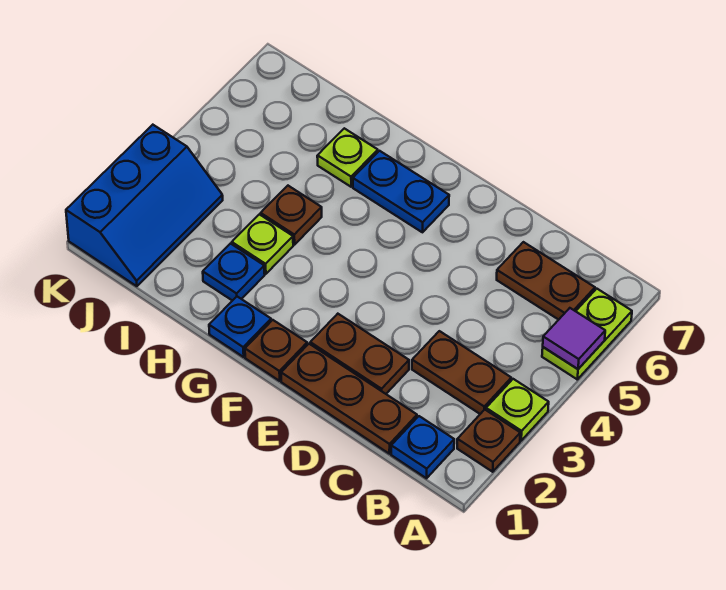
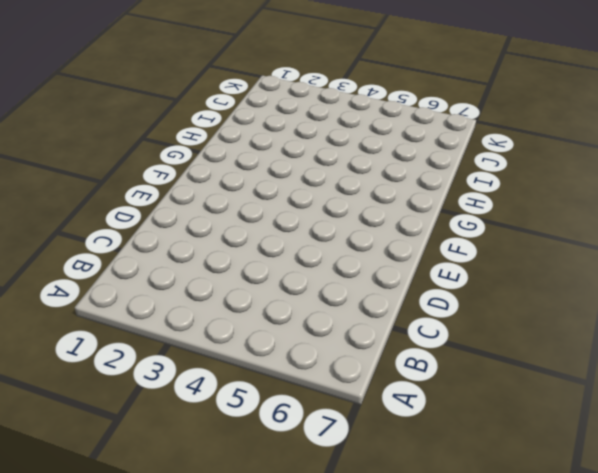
none -> brown 1x1 plate [457,410,520,472]
none -> lime 1x1 plate [486,379,549,441]
none -> lime 1x2 plate [542,289,632,379]

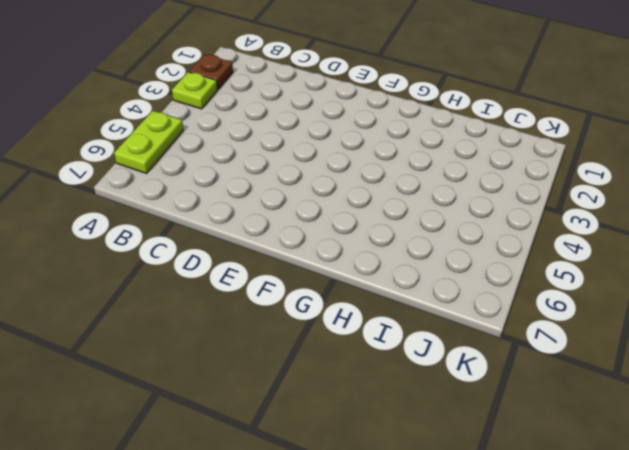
none -> blue 1x1 plate [391,416,454,478]
none -> brown 1x2 plate [412,331,511,414]
none -> brown 1x2 plate [497,242,595,320]

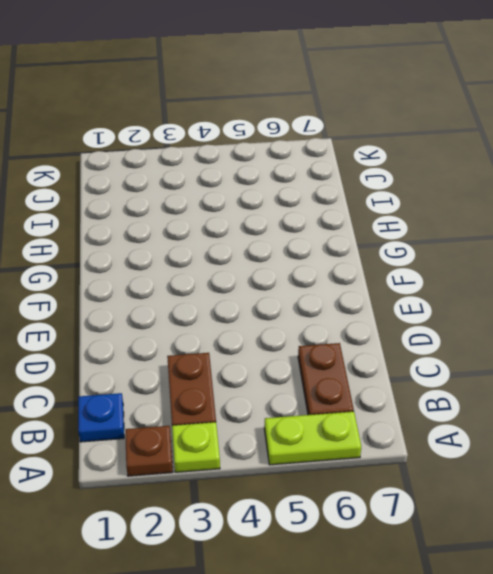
none -> brown 1x3 plate [281,344,417,454]
none -> brown 1x2 plate [310,314,409,394]
none -> brown 1x1 plate [245,320,307,381]

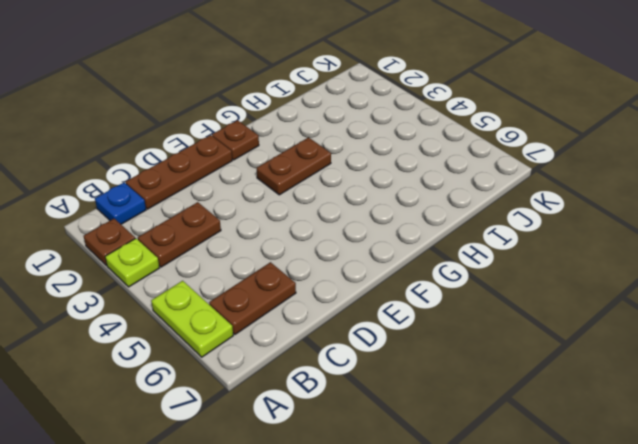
brown 1x2 plate [257,138,331,195] -> brown 1x2 plate moved to [310,314,409,394]
none -> blue 1x2 plate [353,151,449,232]
none -> blue 1x1 plate [209,297,271,357]
none -> blue 1x1 plate [203,244,265,301]

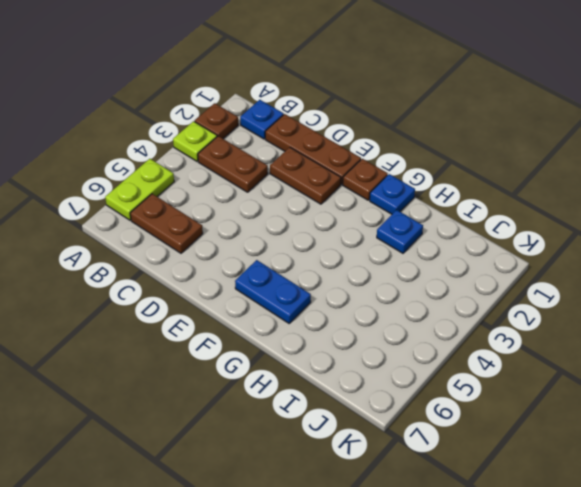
none -> lime 1x1 plate [232,214,293,274]
none -> brown 1x1 plate [261,186,322,245]
none -> lime 1x1 plate [317,128,378,187]

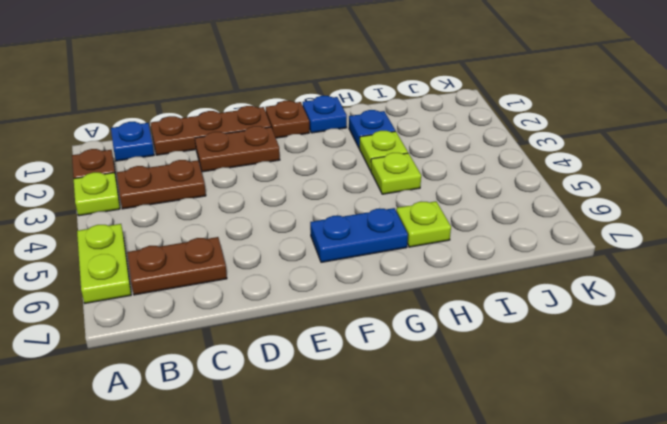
lime 1x1 plate [371,153,421,194] -> brown 1x1 plate [261,186,322,245]
none -> blue 2x3 slope [66,125,223,286]
none -> purple 1x1 tile [543,308,605,369]

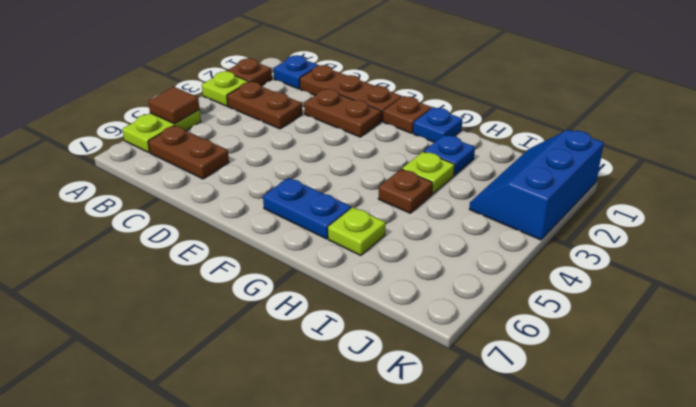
brown 1x1 tile [148,87,199,124] -> purple 1x1 tile [543,308,605,369]

